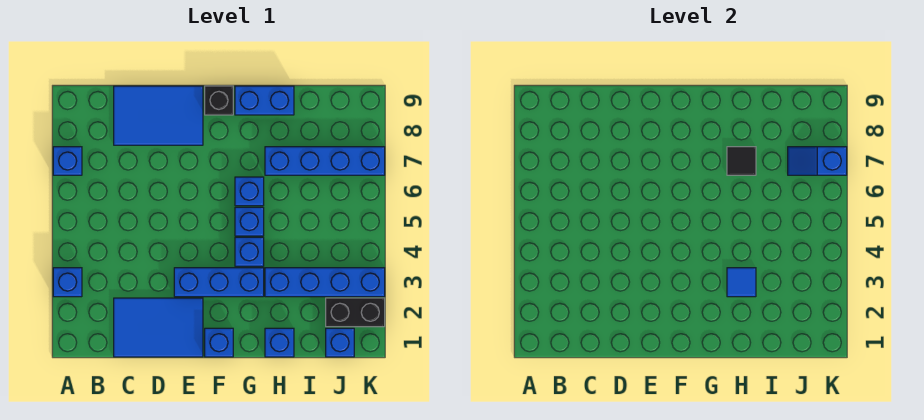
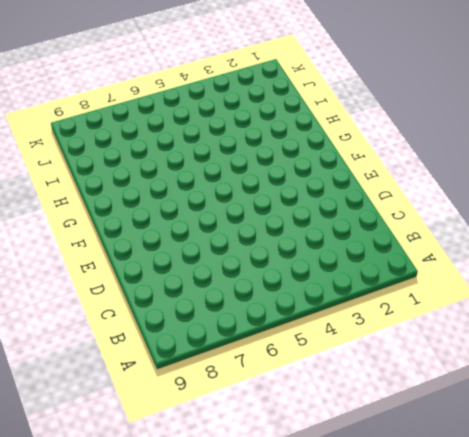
none -> blue 1x1 brick [53,268,82,297]
none -> blue 1x1 brick [53,147,82,175]
none -> blue 2x3 tile [114,298,203,357]

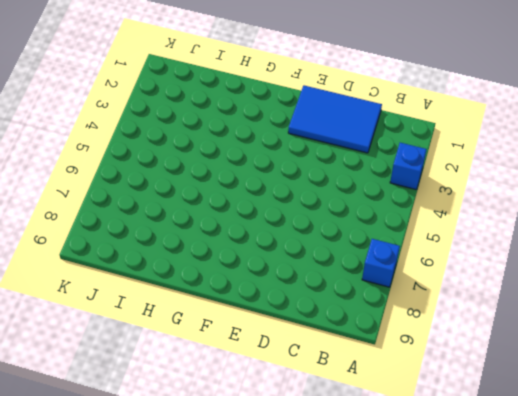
none -> blue 2x3 tile [114,86,203,145]
none -> blue 1x3 brick [174,268,264,297]
none -> blue 1x1 brick [205,328,233,357]

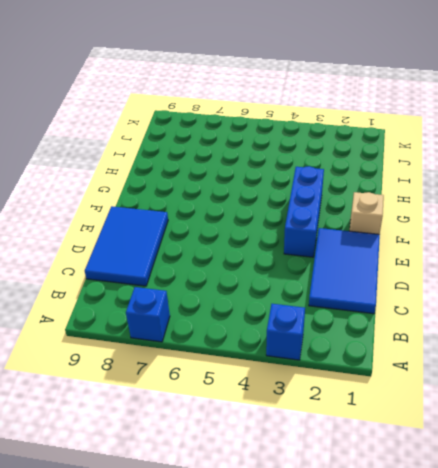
tan 1x1 brick [350,192,384,234] -> blue 1x1 brick [205,328,233,357]
none -> black 1x1 brick [205,86,233,115]
none -> blue 1x1 brick [235,237,264,266]
none -> blue 1x1 brick [235,207,264,236]

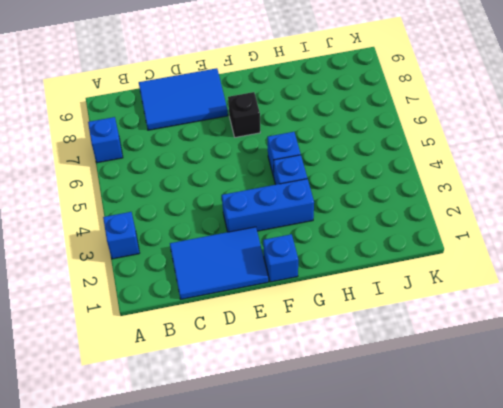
black 1x1 brick [228,92,260,137] -> black 1x1 brick moved to [205,86,233,115]
none -> blue 1x1 brick [235,177,264,206]
none -> blue 1x2 brick [235,86,294,115]
none -> blue 1x1 brick [265,328,294,357]

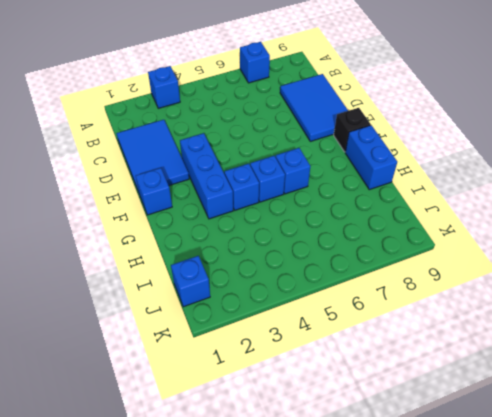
none -> blue 1x1 brick [265,328,294,357]
none -> blue 1x4 brick [265,268,385,297]
none -> blue 1x4 brick [265,147,385,175]

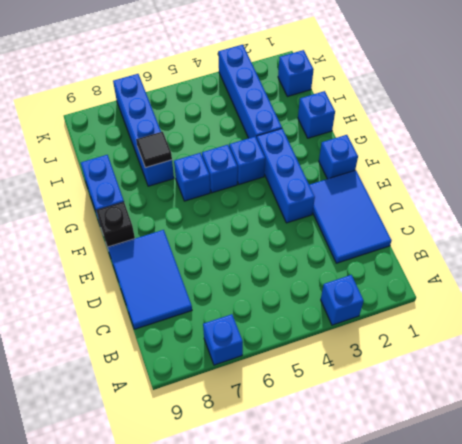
none -> black 1x2 brick [326,298,385,327]
none -> blue 1x1 tile [727,268,756,297]
none -> blue 1x2 slope [788,147,847,175]

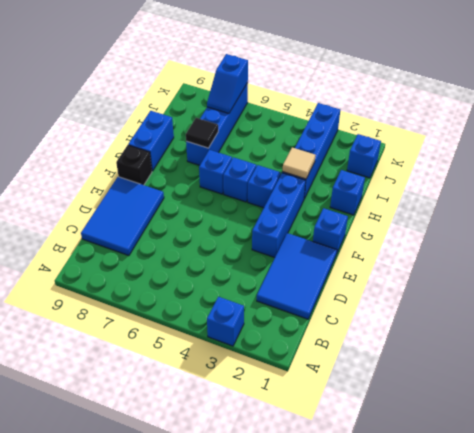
tan 1x1 tile [283,148,315,179] -> blue 1x1 tile [727,268,756,297]
none -> blue 1x1 brick [53,147,82,175]
none -> black 1x2 brick [326,298,385,327]

